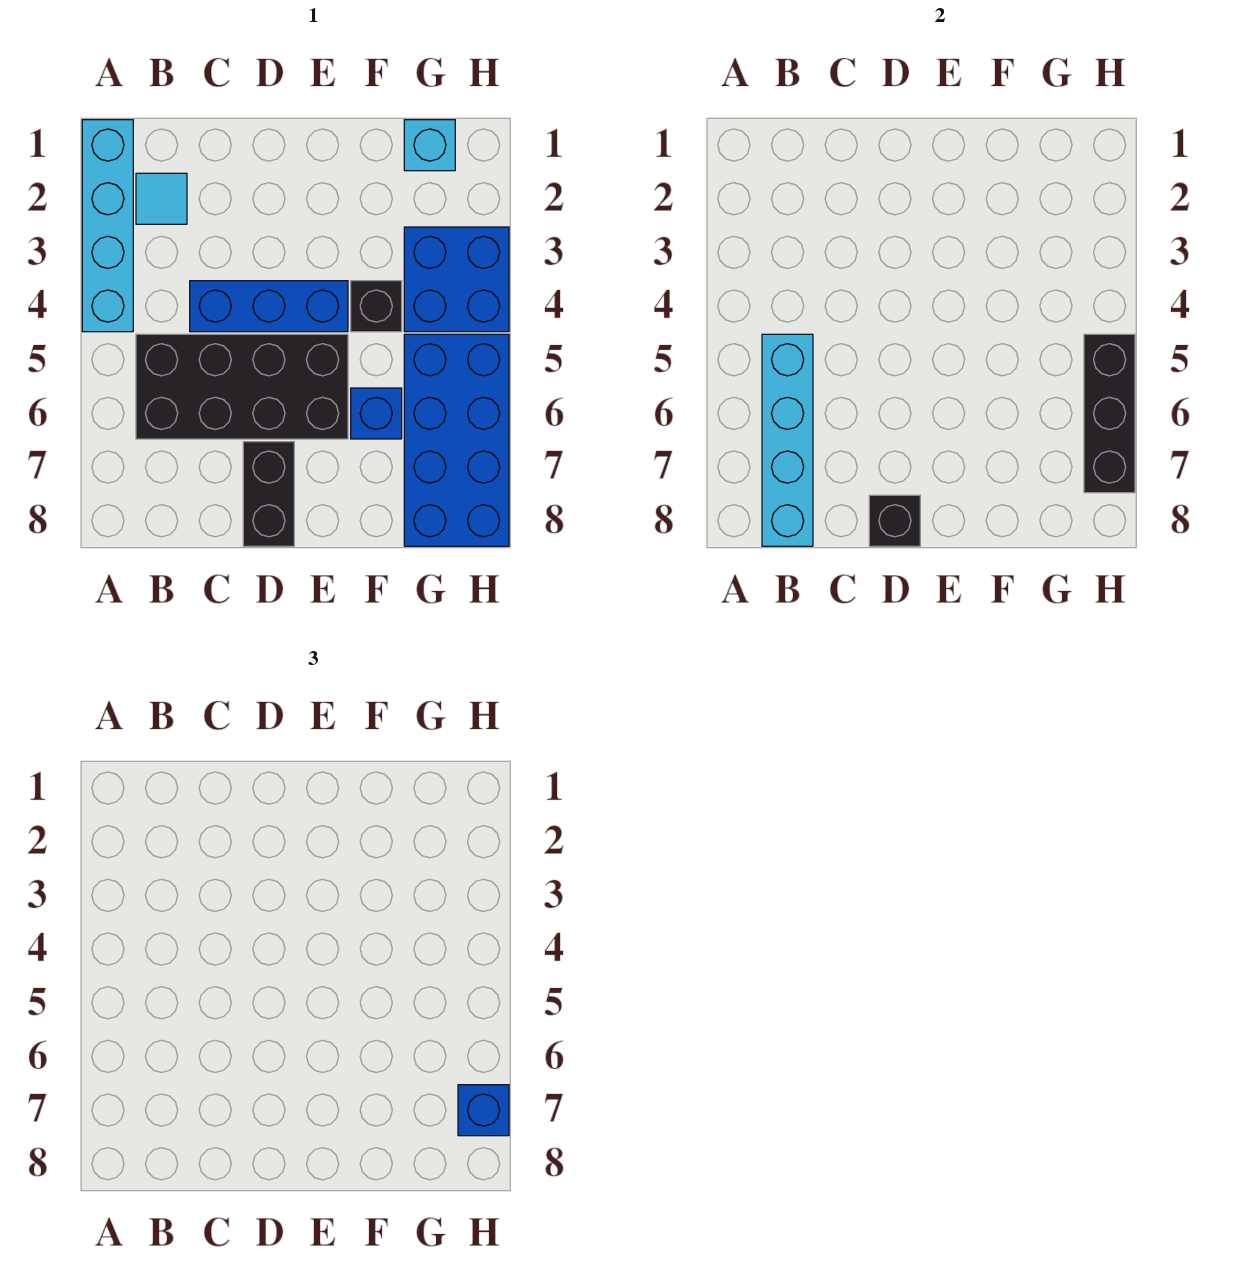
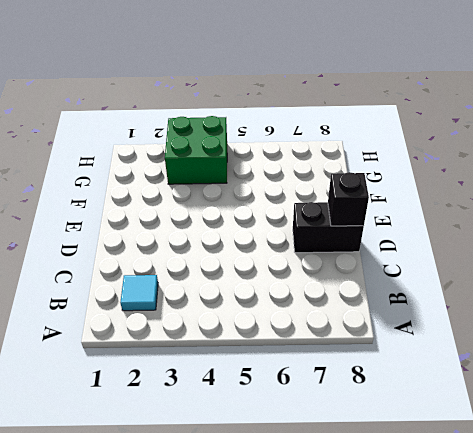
green 2x2 brick [165,116,227,184] -> blue 2x2 brick [404,227,509,332]
none -> cyan 1x4 brick [82,120,133,332]
none -> black 2x4 brick [136,334,348,439]
none -> blue 1x3 brick [190,281,348,332]

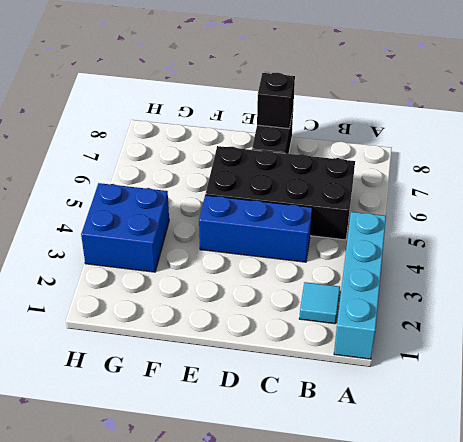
none -> black 1x1 brick [351,281,402,332]
none -> blue 1x1 brick [351,388,402,439]
none -> cyan 1x1 brick [404,120,455,171]

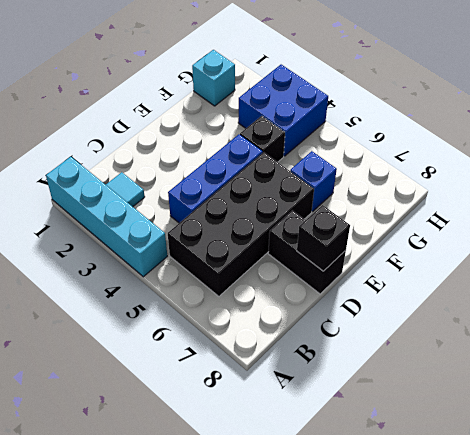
none -> blue 2x4 brick [404,334,509,546]
none -> cyan 1x4 brick [762,334,813,546]
none -> black 1x3 brick [1084,334,1135,493]

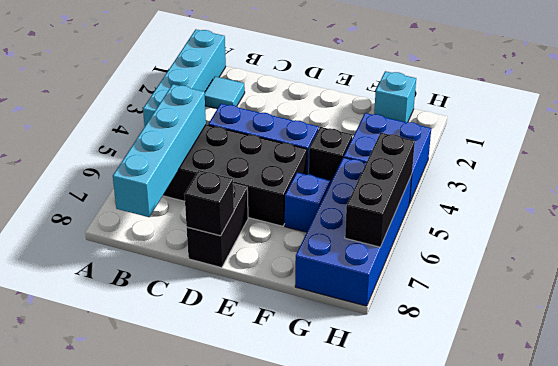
none -> blue 1x1 brick [458,1085,509,1136]

